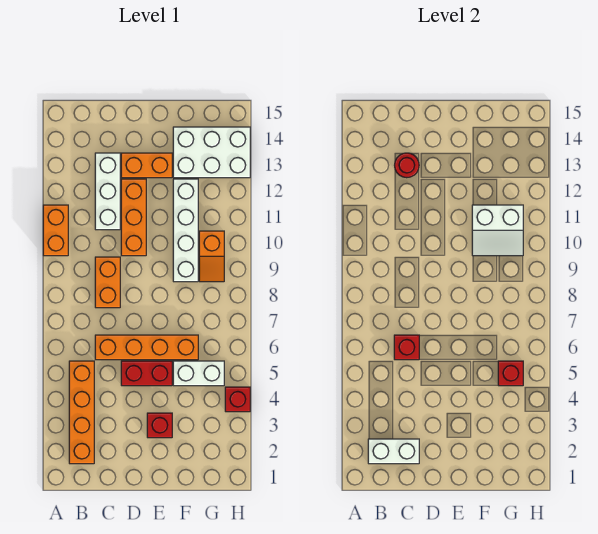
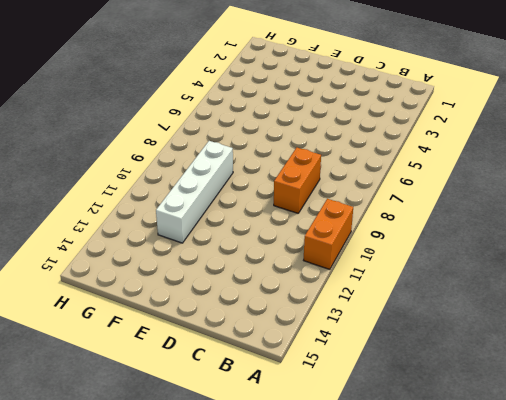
none -> orange 1x4 brick [69,361,94,464]
none -> orange 1x4 brick [95,335,198,360]
none -> white 1x3 brick [95,153,120,230]

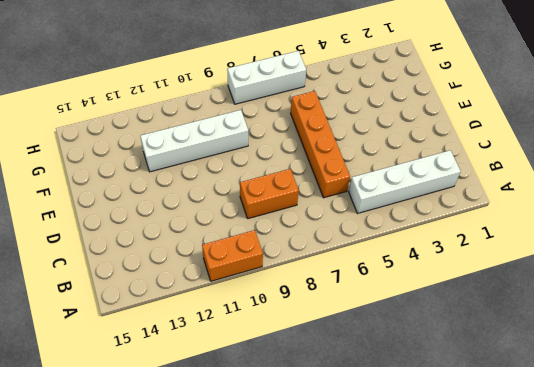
white 1x4 brick [349,150,461,214] -> orange 1x4 brick [69,361,94,464]
white 1x3 brick [227,51,306,104] -> white 1x3 brick moved to [95,153,120,230]
none -> red 1x2 brick [121,361,172,386]
none -> orange 1x3 brick [121,179,146,256]
none -> orange 1x2 brick [121,153,172,178]

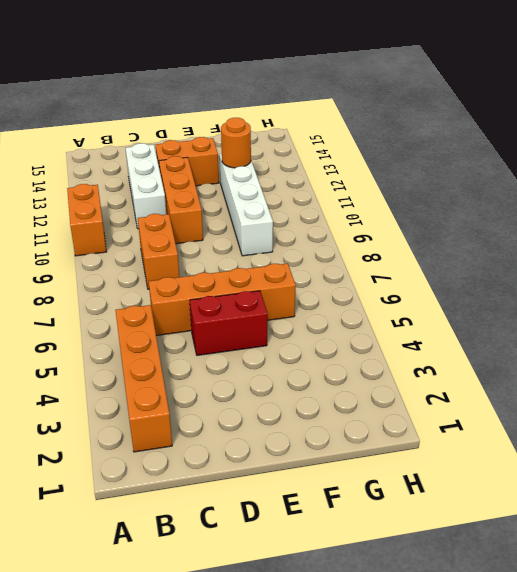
orange 1x1 round brick [221,118,251,168] -> none
none -> red 1x1 brick [147,413,172,438]
none -> white 1x2 brick [173,361,224,386]
none -> white 2x3 brick [173,127,250,178]

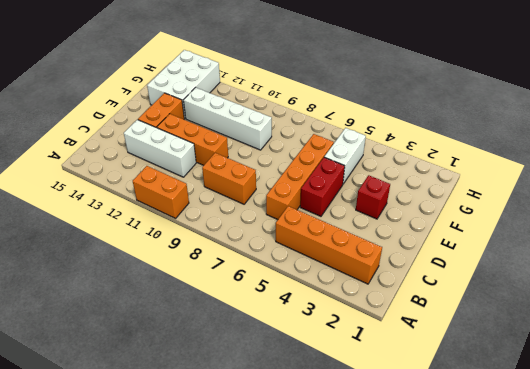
none -> orange 1x2 slope [199,231,224,282]
none -> red 1x1 brick [225,387,250,412]
none -> white 1x2 brick [368,439,419,464]

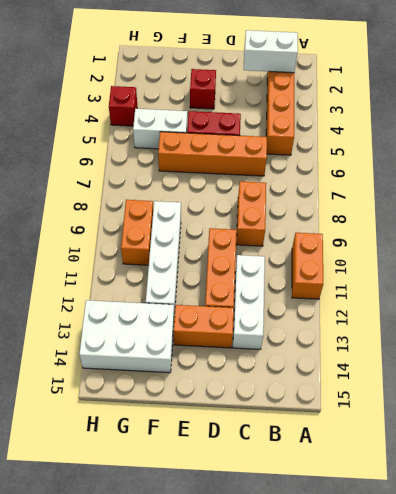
orange 1x2 brick [121,200,153,265] -> orange 1x2 slope [199,231,224,282]
none -> red 1x1 brick [394,335,419,360]
none -> red 1x1 round brick [395,153,419,178]
none -> white 2x2 slope [472,205,523,256]

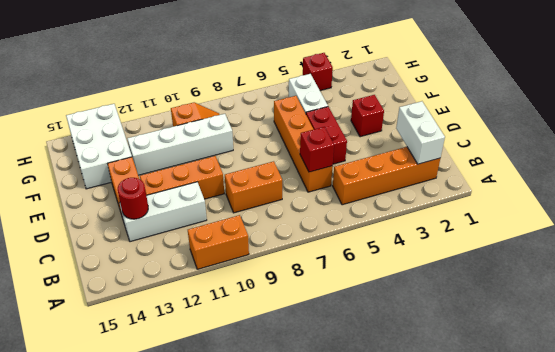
none -> white 2x2 slope [472,205,523,256]
none -> red 1x1 brick [498,361,523,386]

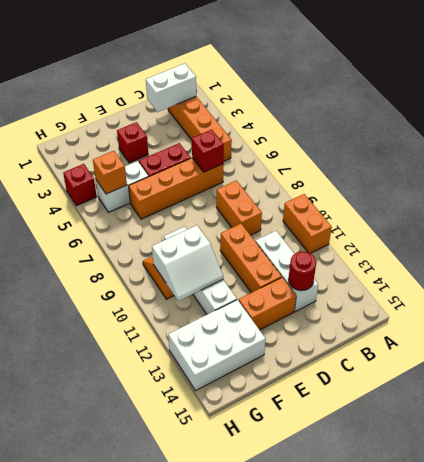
white 2x2 slope [152,225,223,301] -> white 2x2 slope turned to [472,205,523,256]
orange 1x1 brick [93,151,127,194] -> red 1x1 brick [498,361,523,386]

